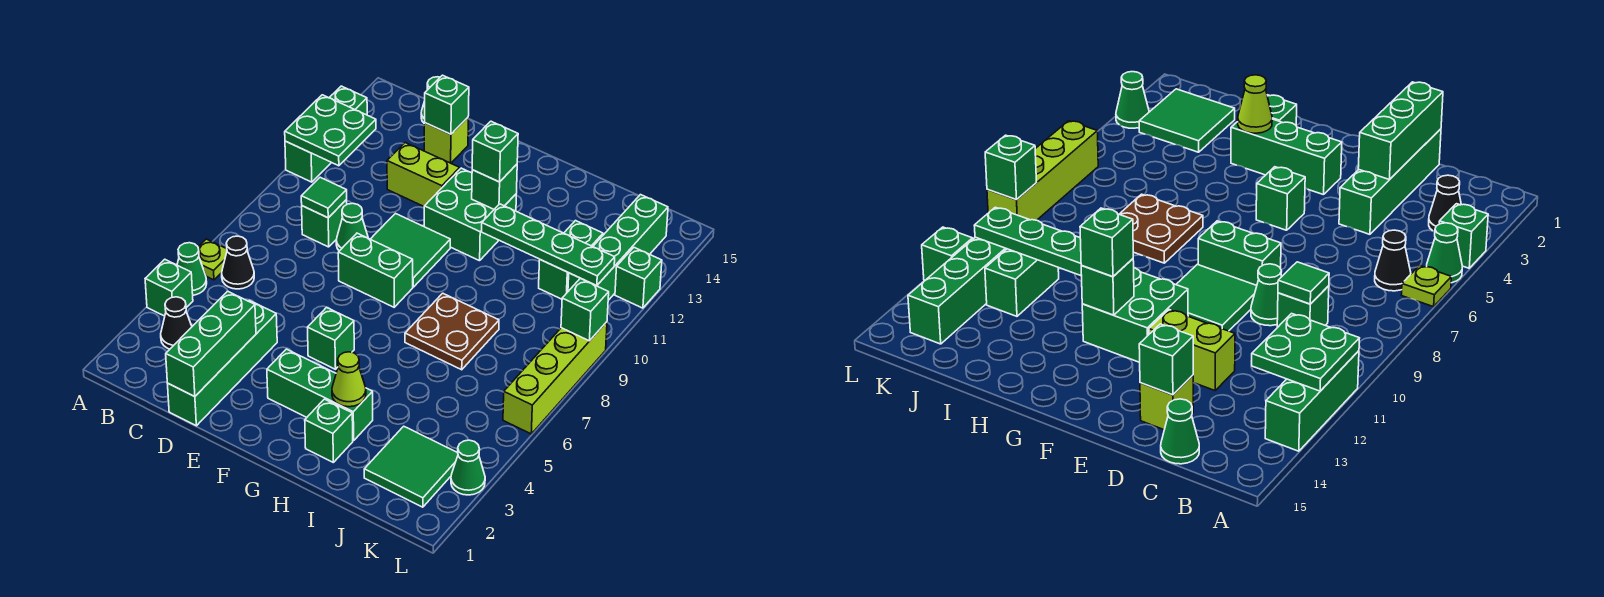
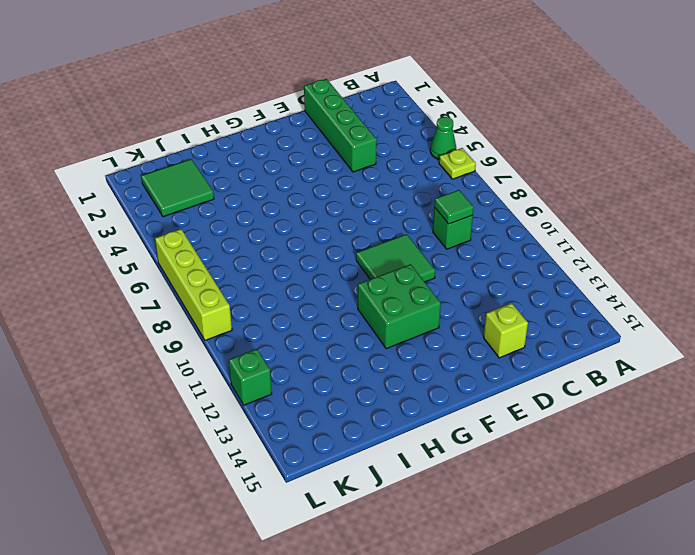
none -> green 1x1 brick [145,259,193,316]
none -> green 1x3 brick [285,86,367,182]
none -> black 1x1 cone [161,297,192,349]
none -> black 1x1 cone [222,236,254,289]

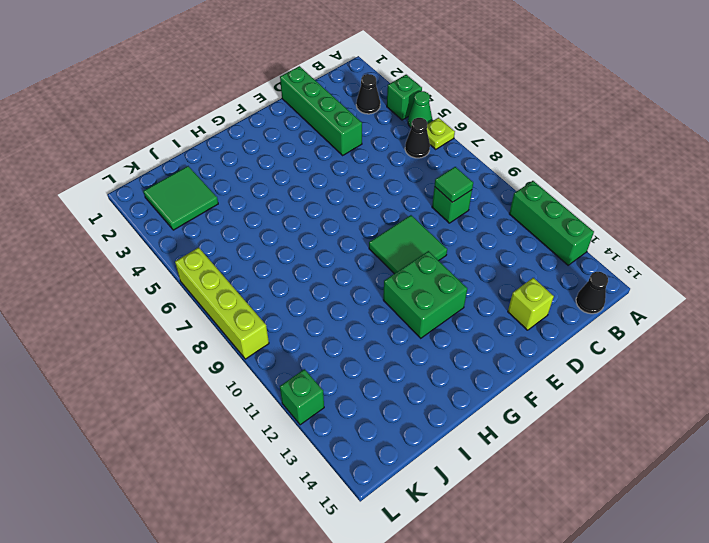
black 1x1 cone [576,272,608,314] -> none
none -> green 1x1 cone [1161,399,1199,464]
none -> green 1x1 cone [336,203,368,251]
none -> lime 1x2 brick [387,143,460,206]
none -> green 1x2 brick [338,233,413,307]

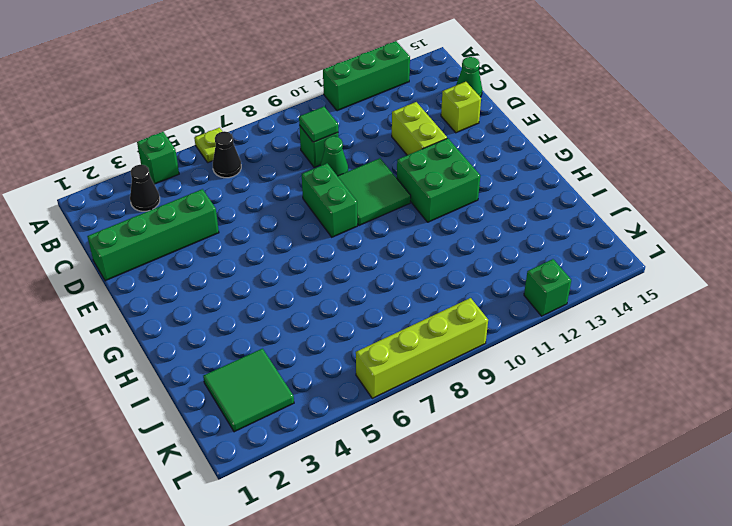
none -> green 1x1 cone [177,243,207,295]
none -> green 1x3 brick [267,349,373,441]
none -> green 1x1 brick [308,308,354,369]
none -> green 1x1 brick [305,399,353,462]

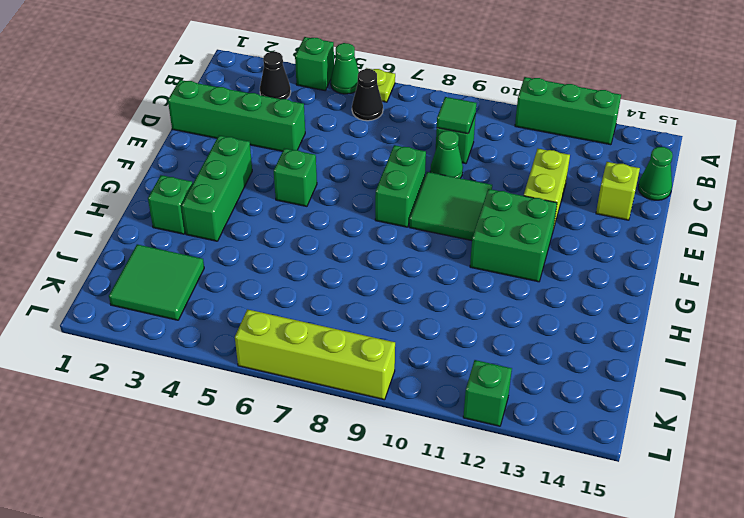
none -> brown 2x2 plate [405,293,499,370]
none -> green 1x2 brick [539,221,603,299]
none -> green 1x4 brick [568,195,668,300]
none -> green 1x1 cone [451,440,485,495]

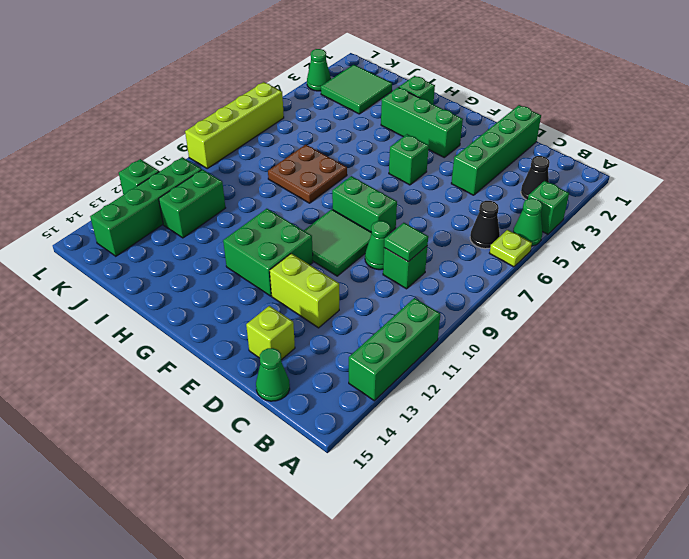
none -> green 2x2 plate [285,95,376,166]
none -> green 1x3 brick [166,291,256,397]
none -> green 1x1 brick [425,75,469,134]
none -> green 1x1 brick [472,164,517,209]

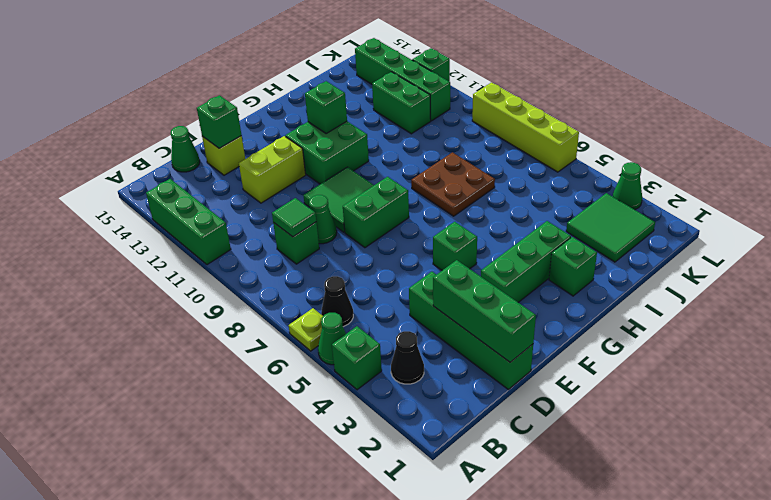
none -> green 2x2 plate [285,95,376,166]
none -> lime 1x1 cone [332,352,366,407]
none -> green 1x4 plate [482,204,615,286]
none -> green 1x1 brick [561,278,609,341]

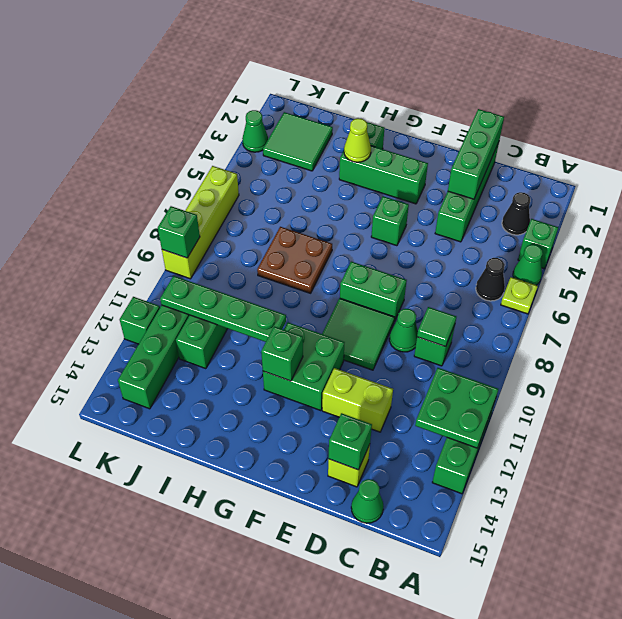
none -> green 1x1 brick [472,121,518,182]

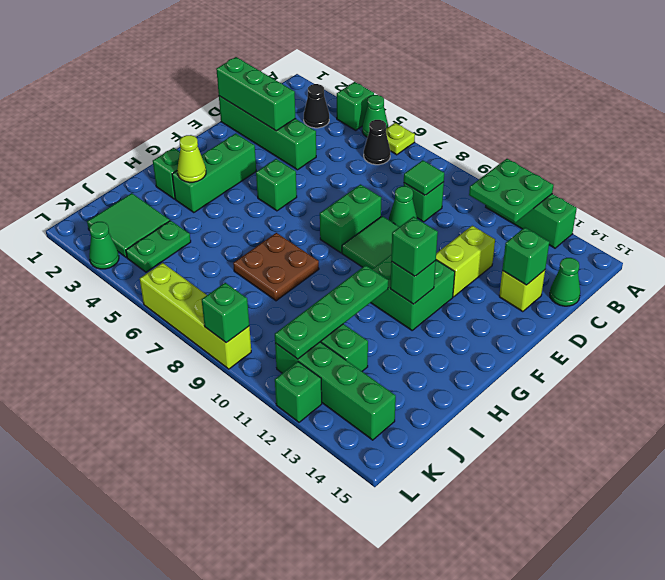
green 1x2 plate [126,220,191,272] -> none

